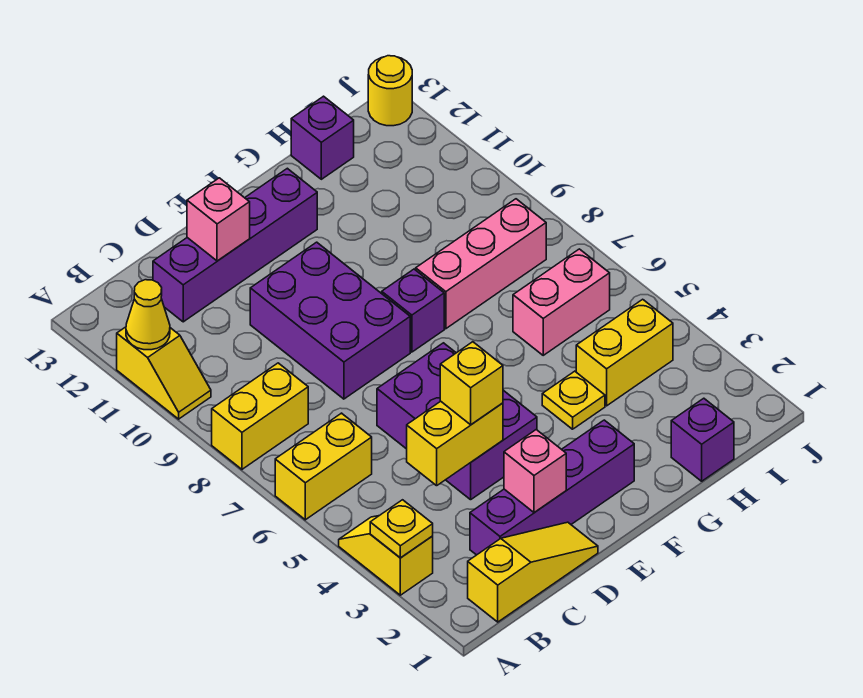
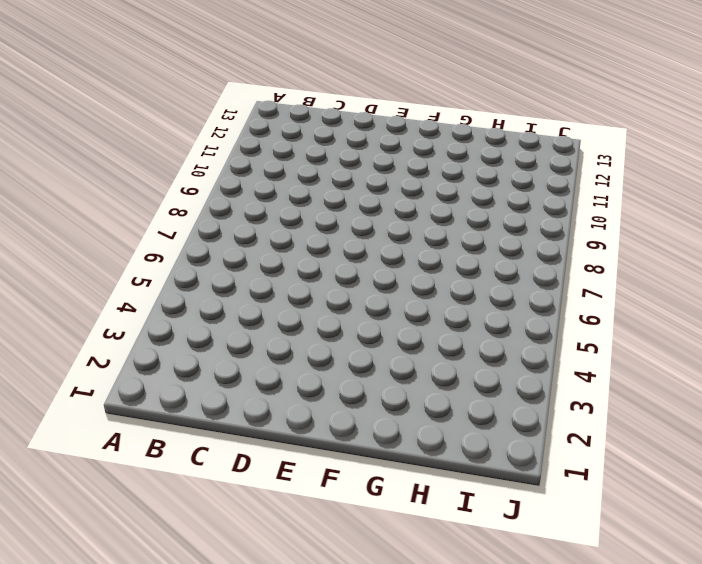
none -> yellow 1x2 slope [339,516,433,595]
none -> yellow 1x2 brick [275,413,372,520]
none -> yellow 1x2 brick [212,363,308,469]

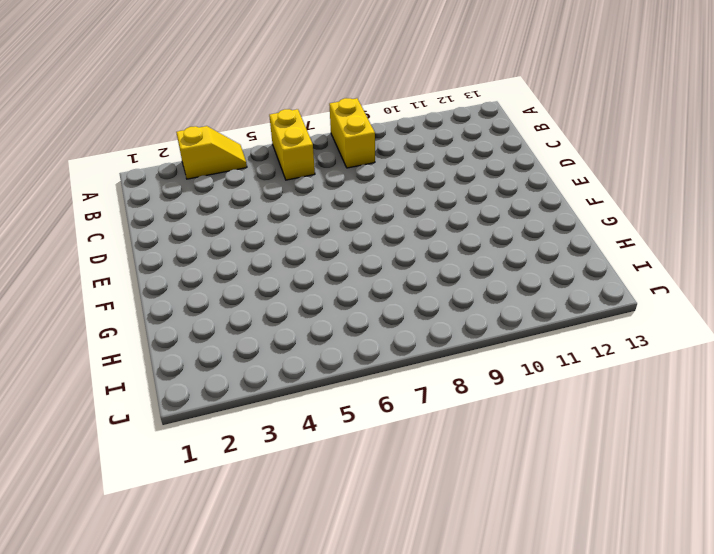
none -> yellow 1x2 slope [117,327,211,419]
none -> yellow 1x3 slope [468,522,598,622]
none -> purple 1x4 brick [470,420,634,555]

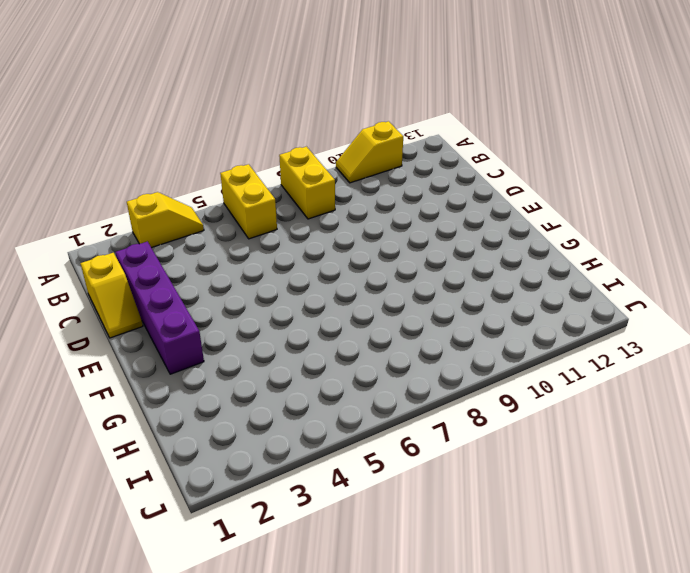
yellow 1x2 slope [80,253,143,338] -> yellow 1x3 slope [468,522,598,622]
none -> purple 1x4 brick [153,168,317,322]
none -> purple 2x3 brick [377,343,537,500]
none -> purple 2x3 brick [250,242,410,399]

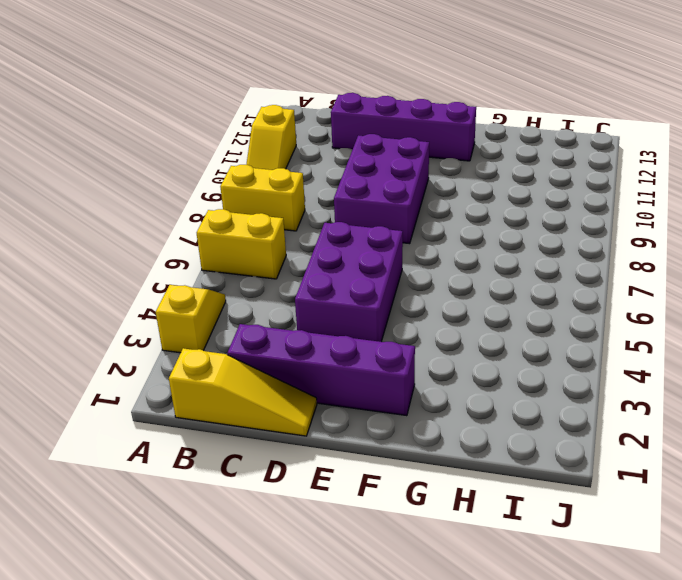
none -> purple 1x1 brick [382,269,444,352]
none -> yellow 1x1 plate [542,371,605,429]
none -> pink 1x3 brick [416,199,546,329]

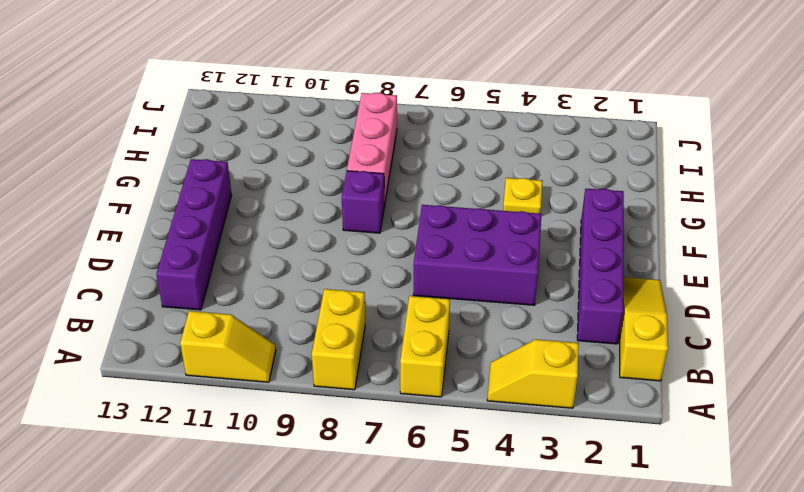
none -> purple 2x3 brick [250,242,410,399]
none -> purple 1x1 brick [671,398,734,481]
none -> yellow 1x2 brick [576,299,673,406]

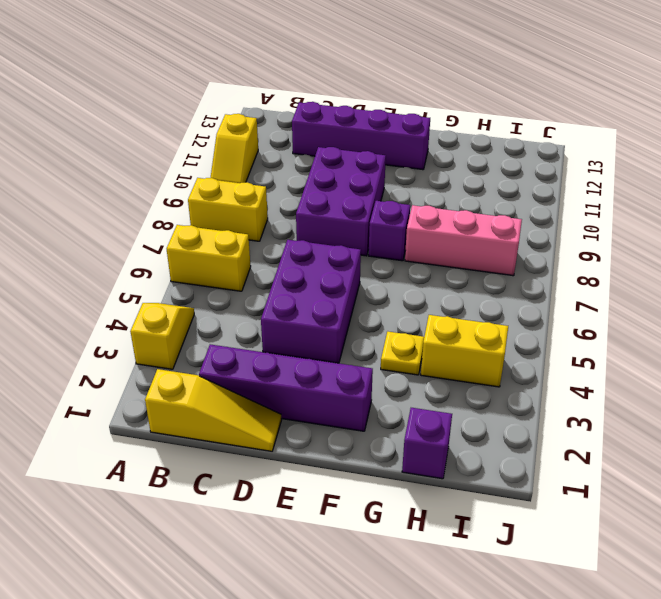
none -> pink 1x2 brick [513,249,610,355]
none -> purple 1x1 brick [291,96,354,179]
none -> yellow 1x1 round brick [368,56,412,126]

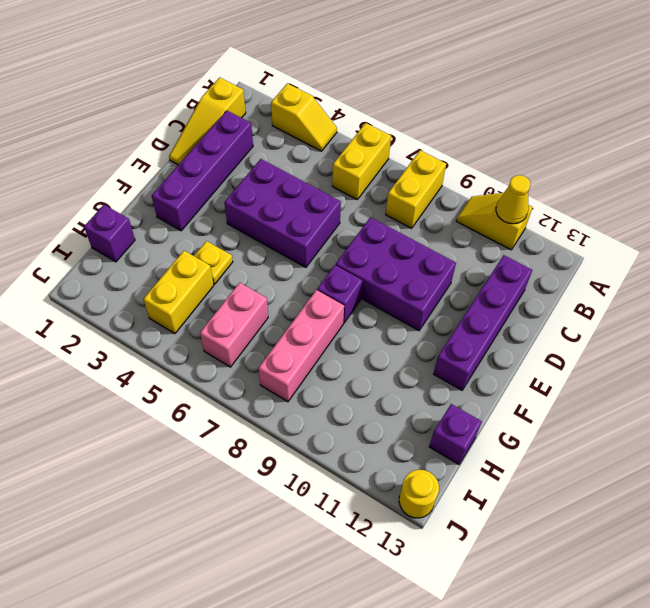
none -> yellow 1x1 plate [370,500,433,558]
none -> yellow 1x2 brick [407,401,503,486]
none -> pink 1x1 brick [504,430,566,512]

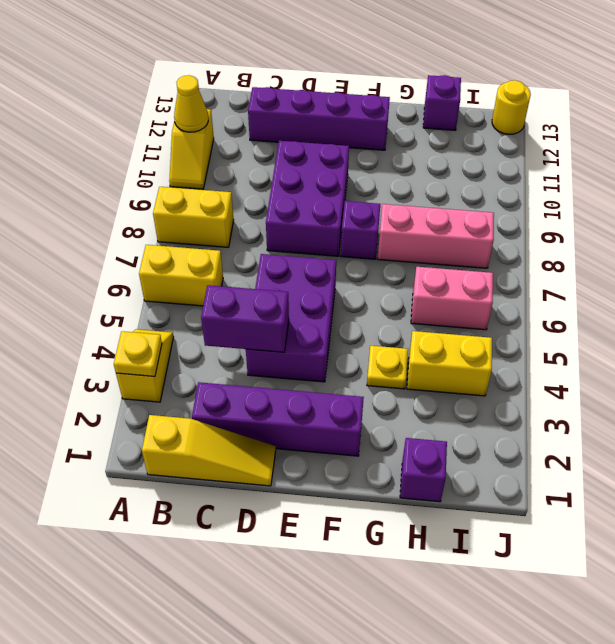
purple 1x2 brick [201,285,289,352] -> yellow 1x2 brick [407,401,503,486]
none -> pink 1x1 brick [504,430,566,512]
none -> pink 1x1 brick [187,178,250,261]
none -> yellow 1x1 brick [440,342,503,425]

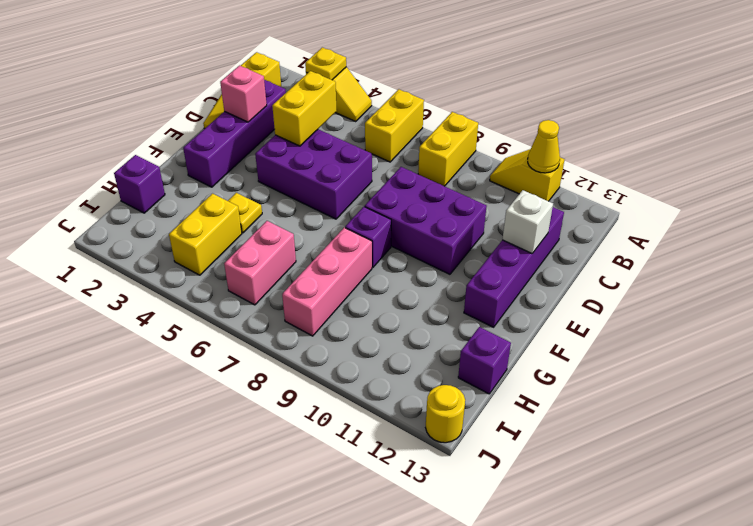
white 1x1 brick [502,190,553,253] -> pink 1x1 brick [187,178,250,261]
none -> yellow 1x1 brick [440,342,503,425]

